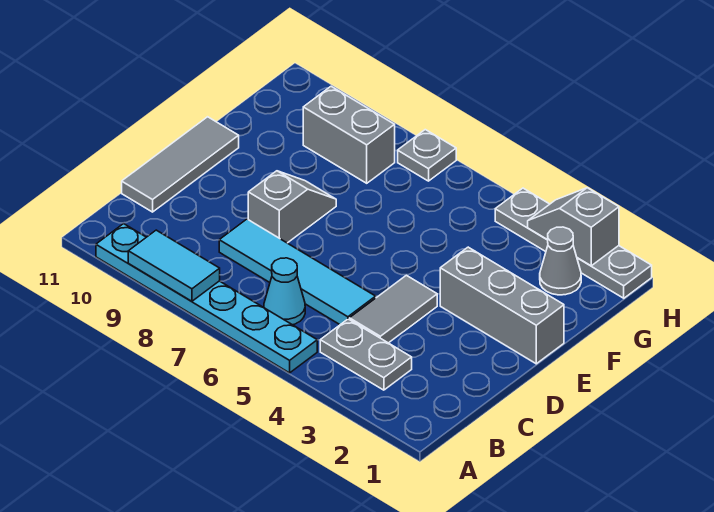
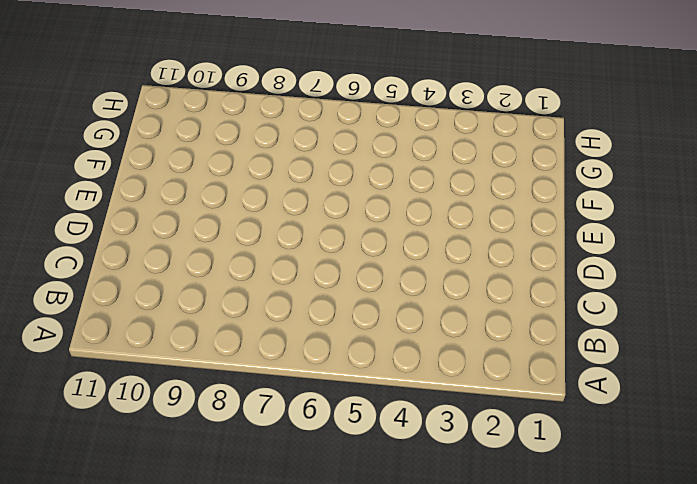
none -> cyan 1x6 plate [96,224,317,373]
none -> grey 1x2 plate [320,319,412,390]
none -> cyan 1x1 cone [264,258,305,325]

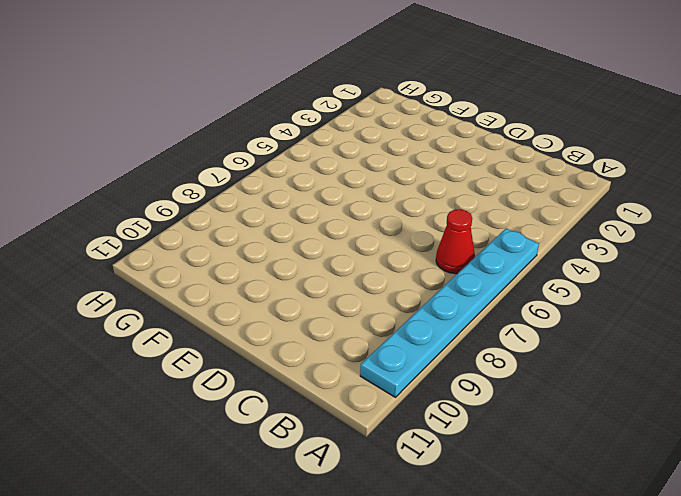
red 1x1 cone [436,209,475,274] -> cyan 1x1 cone [264,258,305,325]
none -> grey 1x2 plate [320,319,412,390]
none -> grey 1x2 tile [349,275,437,343]
none -> cyan 1x4 tile [219,219,376,325]

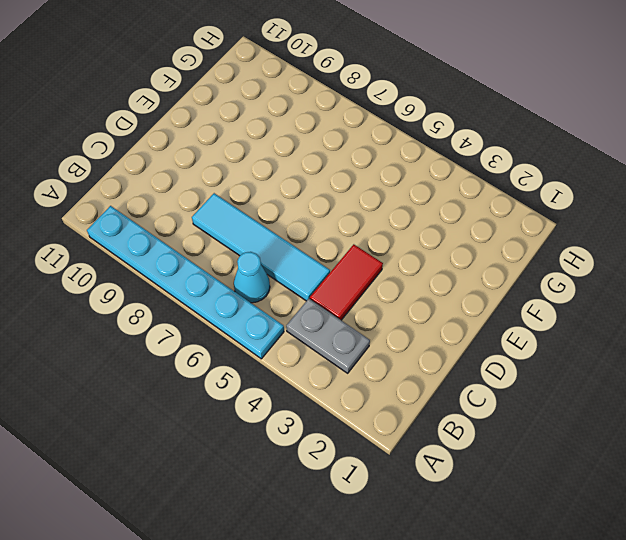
red 1x2 tile [310,244,383,320] -> grey 1x2 tile [349,275,437,343]
none -> grey 1x3 tile [122,117,239,212]
none -> grey 1x2 slope [248,171,336,243]
none -> grey 1x3 brick [440,247,564,364]

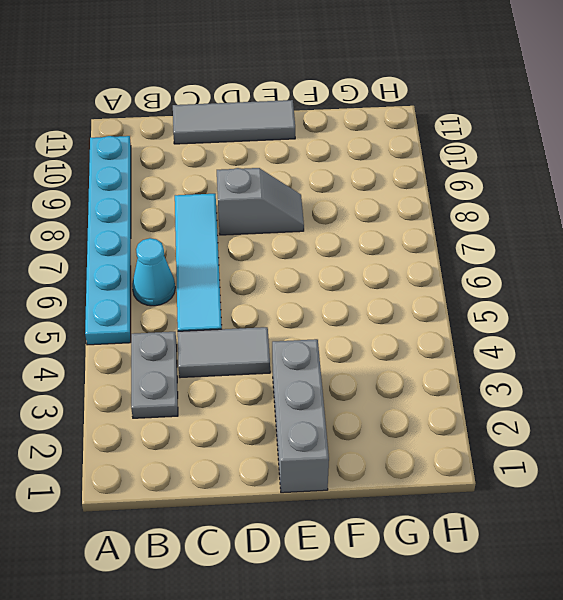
none -> grey 1x1 cone [540,227,581,295]
none -> grey 1x2 brick [303,86,395,183]
none -> grey 1x4 plate [495,188,652,298]

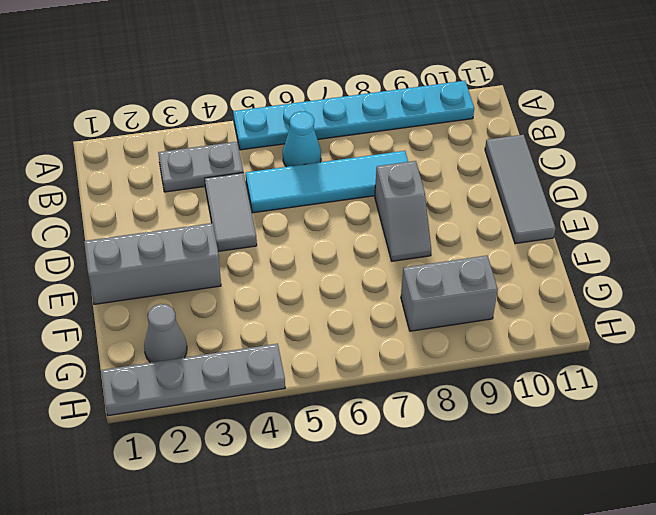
none -> grey 1x1 plate [398,130,456,181]
none -> cyan 1x2 tile [128,230,220,301]
none -> grey 1x2 slope [528,188,619,266]

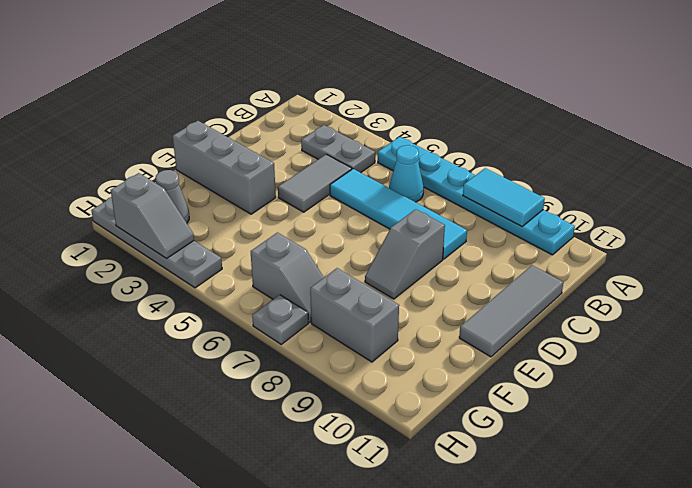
grey 1x2 slope [251,233,324,322] -> none

